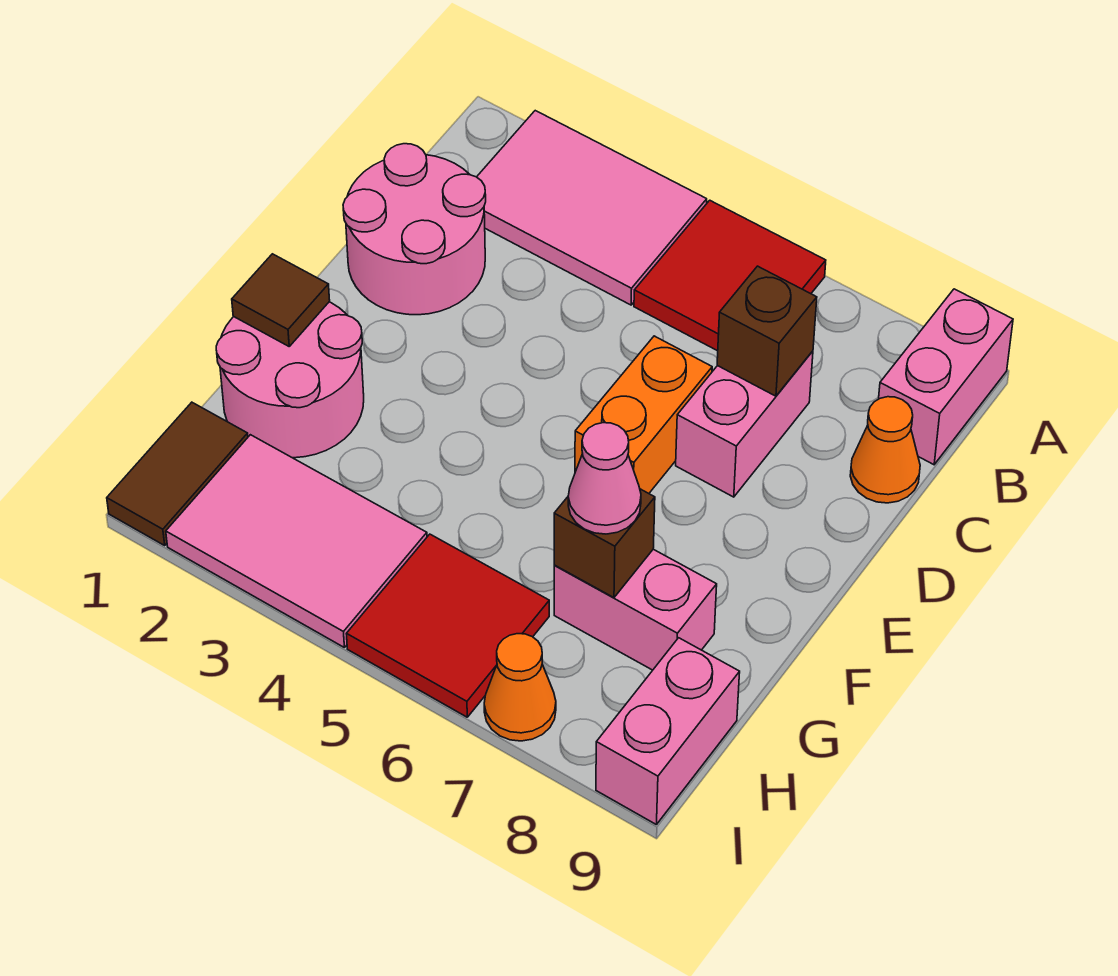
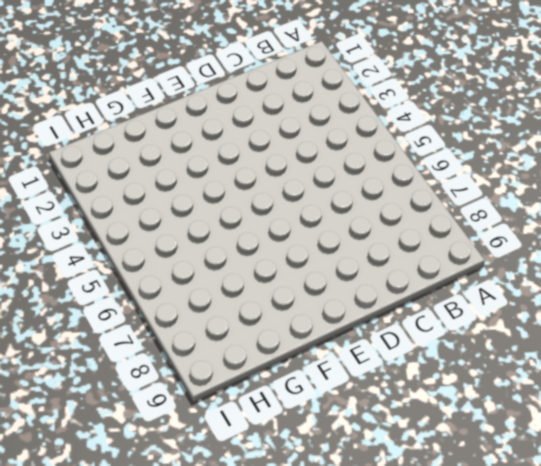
none -> pink 2x3 tile [477,111,707,305]
none -> red 2x2 tile [634,200,826,351]
none -> pink 1x2 brick [879,289,1013,465]

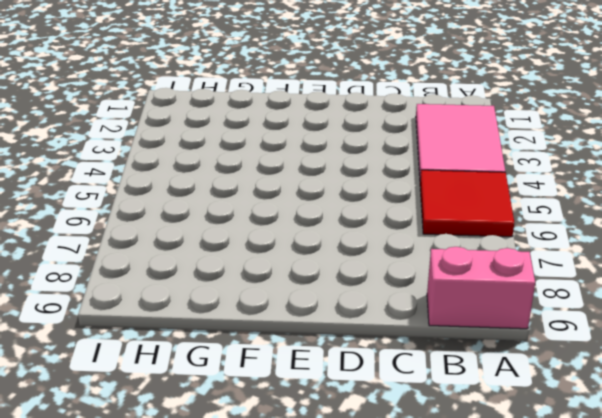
none -> pink 2x2 round brick [343,144,486,315]
none -> pink 1x2 brick [676,351,813,497]
none -> orange 1x1 cone [850,397,920,503]

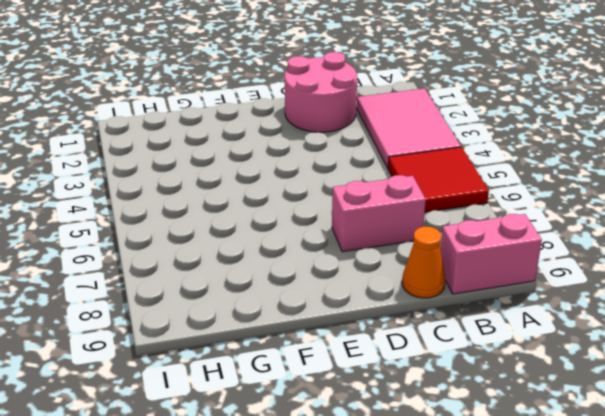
none -> orange 1x2 brick [575,336,712,493]
none -> pink 2x2 round brick [216,302,364,458]
none -> pink 1x2 brick [554,549,717,670]

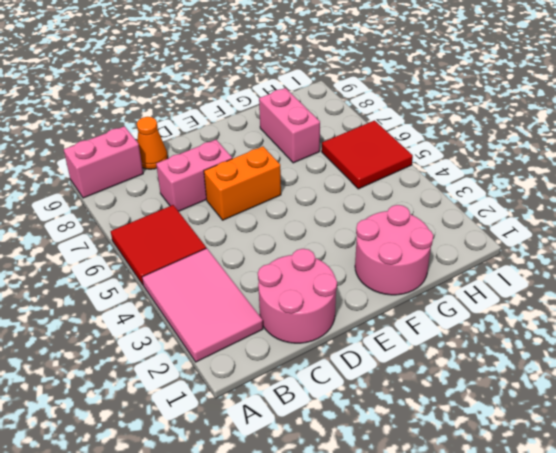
none -> brown 1x2 tile [107,402,248,545]
none -> pink 2x3 tile [166,435,427,648]
none -> pink 1x2 brick [596,638,740,824]

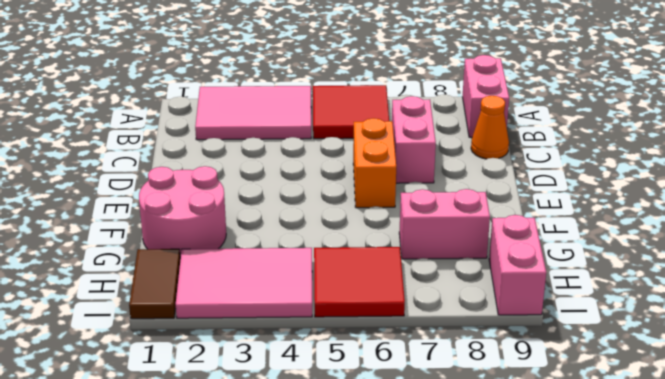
none -> pink 2x2 round brick [343,144,486,315]
none -> orange 1x1 cone [484,634,556,741]
none -> brown 1x1 brick [717,266,817,396]

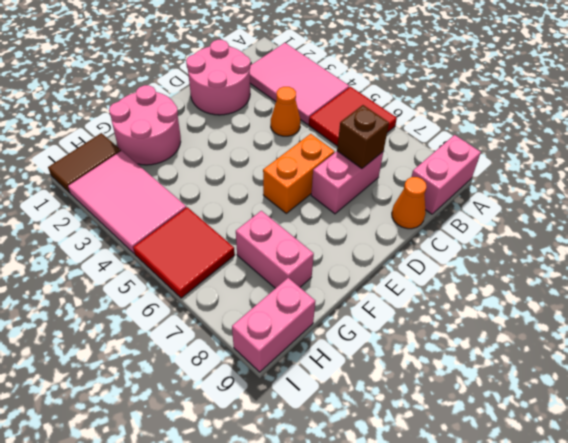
orange 1x1 cone [271,87,300,136] -> orange 1x1 cone moved to [484,634,556,741]
none -> brown 1x1 tile [232,254,330,346]
none -> brown 1x1 brick [554,489,655,598]
none -> pink 1x1 cone [568,423,641,534]

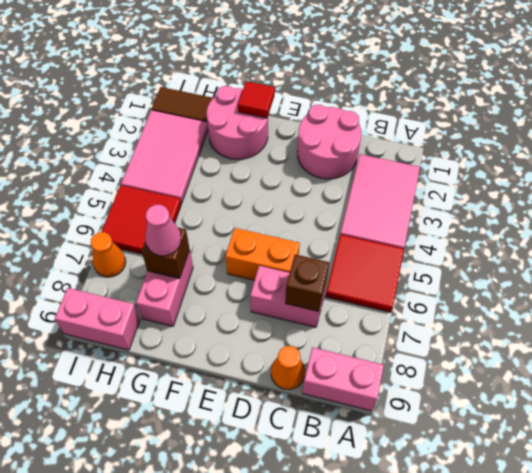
red 1x1 tile [238,81,275,118] -> brown 1x1 tile [232,254,330,346]

